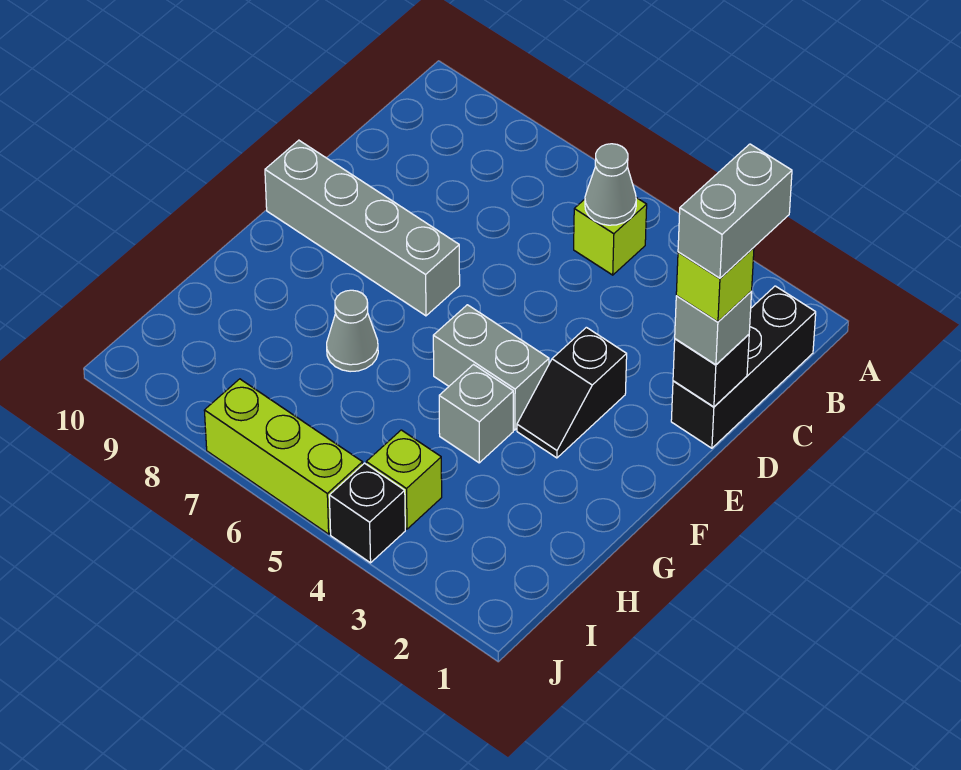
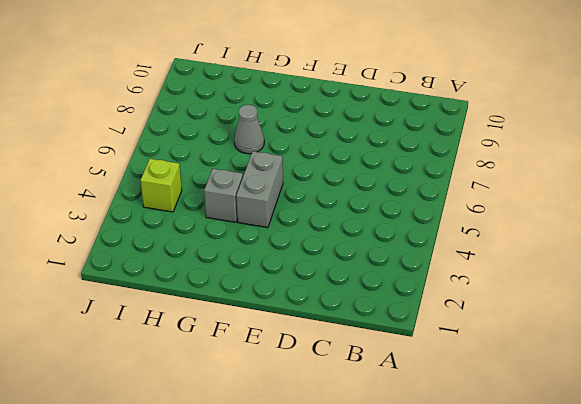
none -> black 1x3 brick [671,286,816,448]
none -> lime 1x1 brick [574,198,647,275]
none -> black 1x2 slope [517,327,627,458]

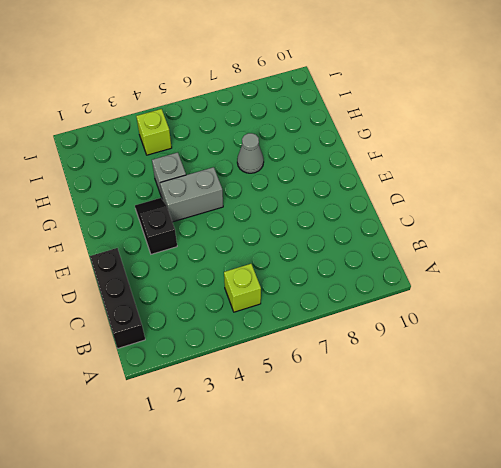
none -> grey 1x4 brick [265,140,460,316]
none -> black 1x1 brick [329,463,405,563]
none -> lime 1x3 brick [204,379,363,534]

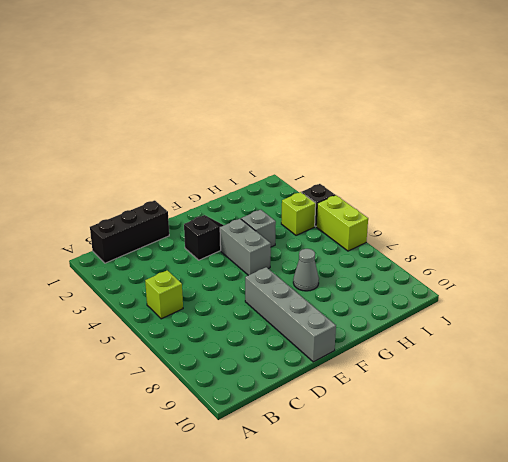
lime 1x2 brick [316,195,368,251] -> lime 1x3 brick [204,379,363,534]
none -> grey 1x1 cone [585,144,636,225]
none -> black 1x1 brick [673,335,749,407]
none -> grey 1x1 brick [675,291,752,365]

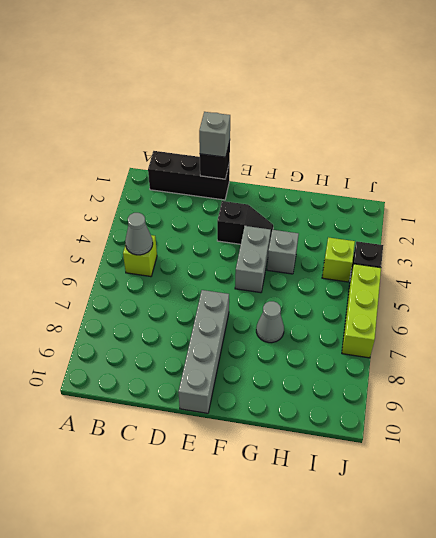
none -> lime 1x1 brick [676,248,754,322]
none -> grey 1x2 brick [678,144,792,278]

